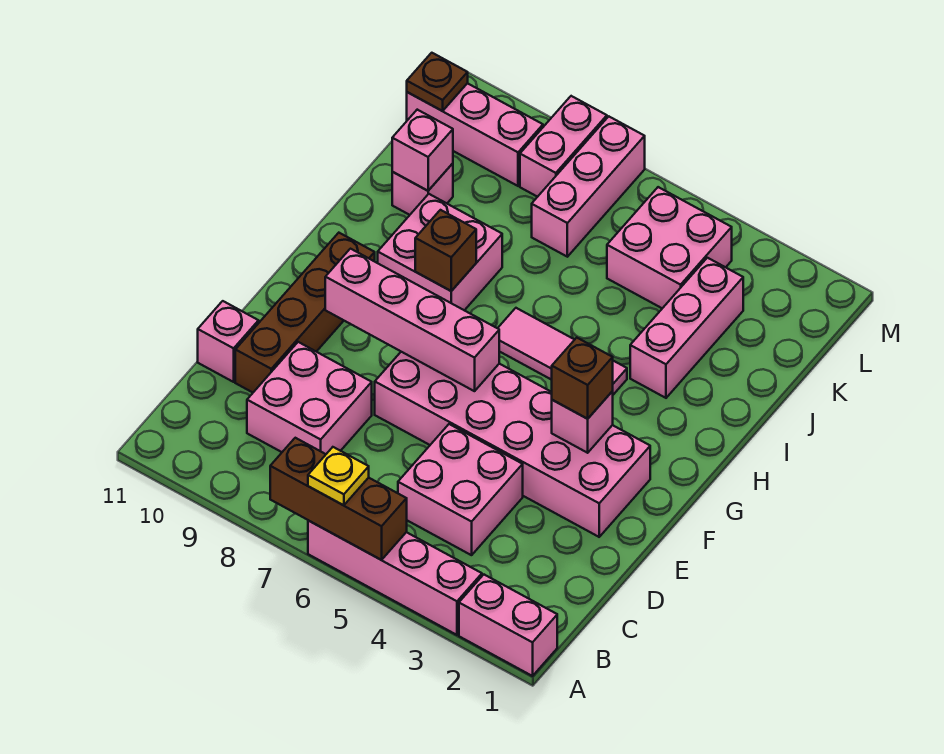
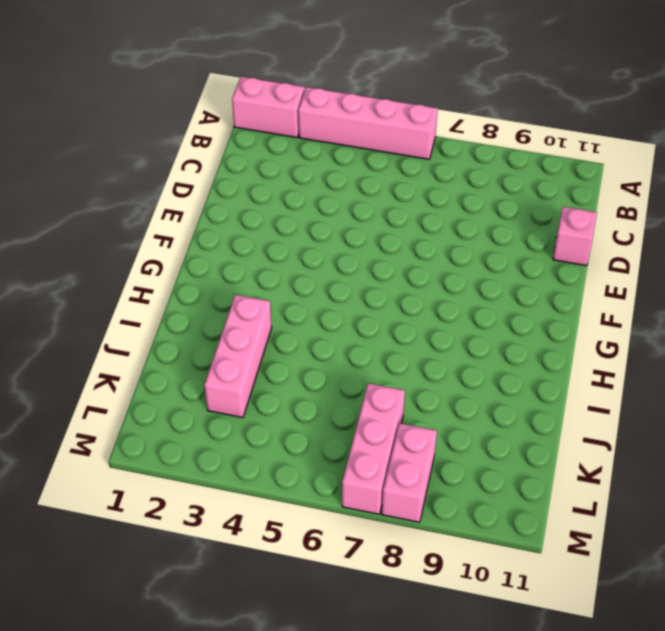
none -> pink 2x2 brick [398,424,523,555]
none -> pink 2x2 brick [247,342,372,454]
none -> brown 1x4 brick [235,233,375,392]

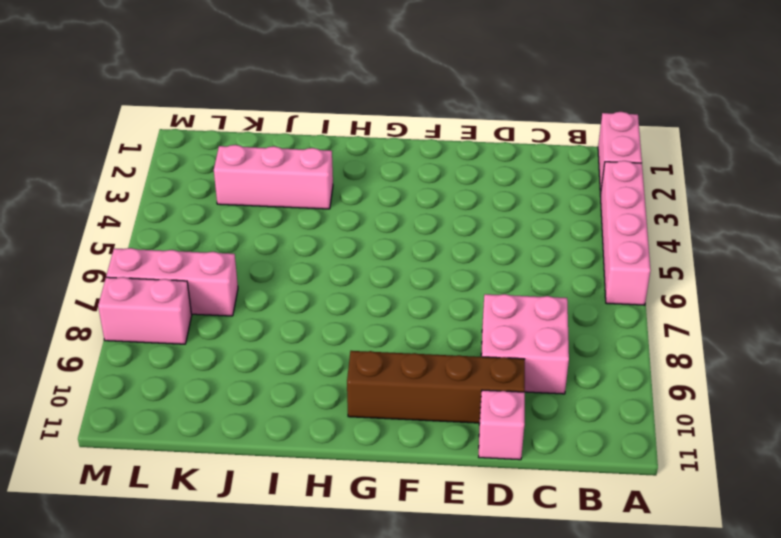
none -> pink 2x2 brick [398,424,523,555]
none -> pink 2x6 brick [375,352,650,537]
none -> pink 1x3 tile [498,308,627,395]

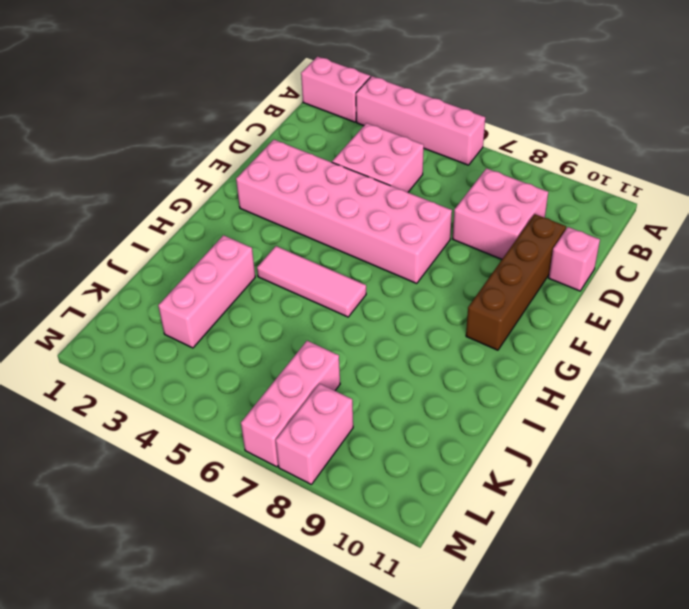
none -> pink 2x2 brick [378,194,502,310]
none -> pink 1x1 brick [392,163,453,215]
none -> pink 2x2 brick [607,187,732,308]

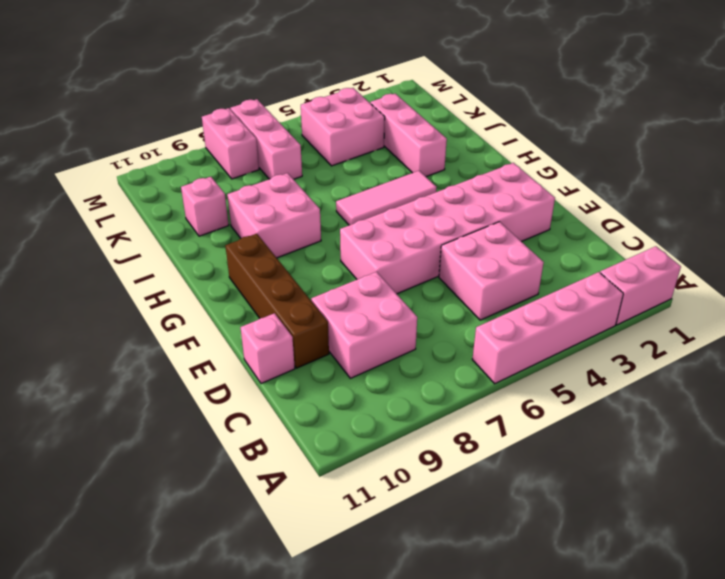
none -> pink 1x3 brick [407,83,543,186]
none -> brown 1x3 brick [270,438,407,560]
none -> pink 1x1 brick [552,391,613,453]

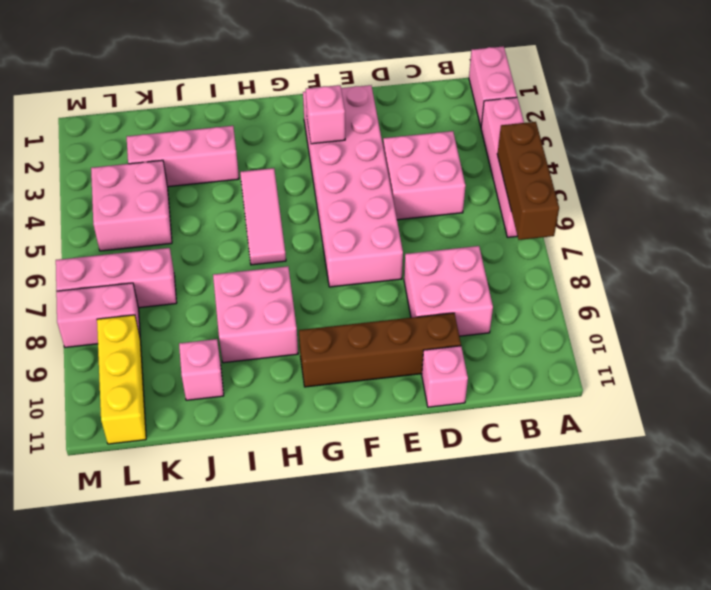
yellow 1x3 brick [97,315,146,444] -> pink 1x3 brick [407,83,543,186]
none -> pink 1x4 brick [325,249,499,391]
none -> brown 1x1 brick [415,210,476,291]
none -> pink 1x1 brick [392,110,453,191]

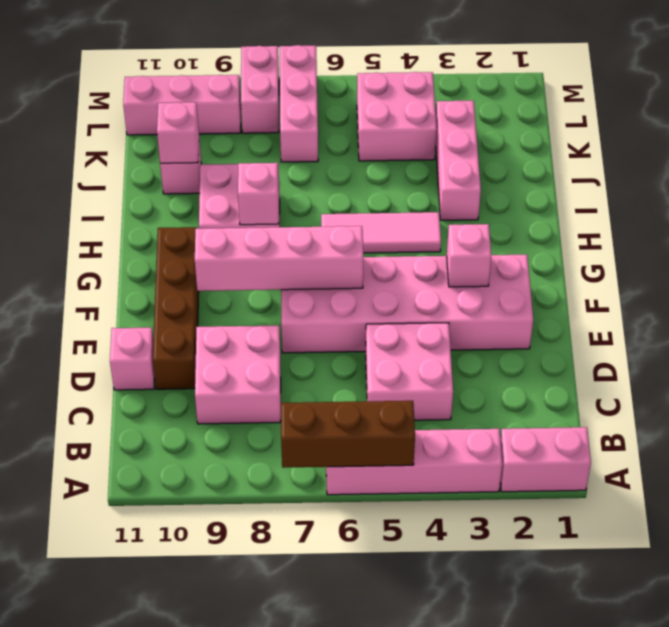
pink 1x1 brick [238,163,279,225] -> brown 1x1 brick [415,210,476,291]
none -> brown 1x1 plate [407,53,468,111]
none -> yellow 1x1 plate [308,447,369,505]
none -> brown 1x1 brick [552,338,613,419]

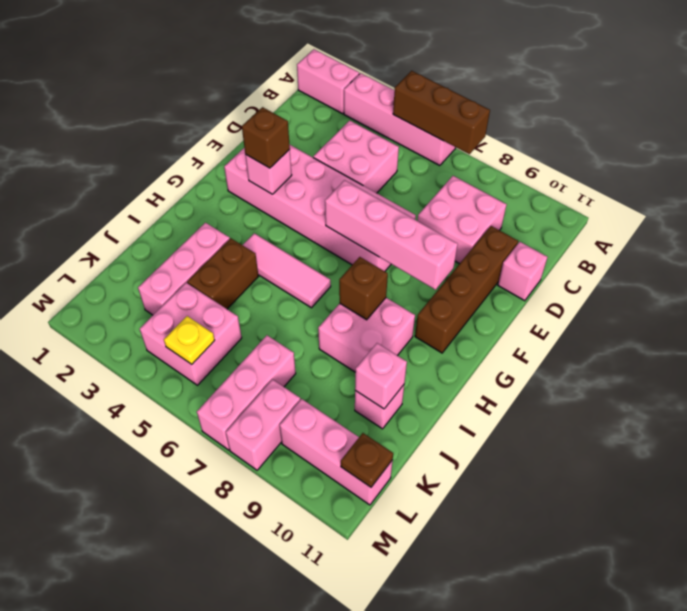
brown 1x2 brick [187,238,258,309] -> none
yellow 1x1 plate [164,316,215,364] -> yellow 1x1 plate moved to [308,447,369,505]

